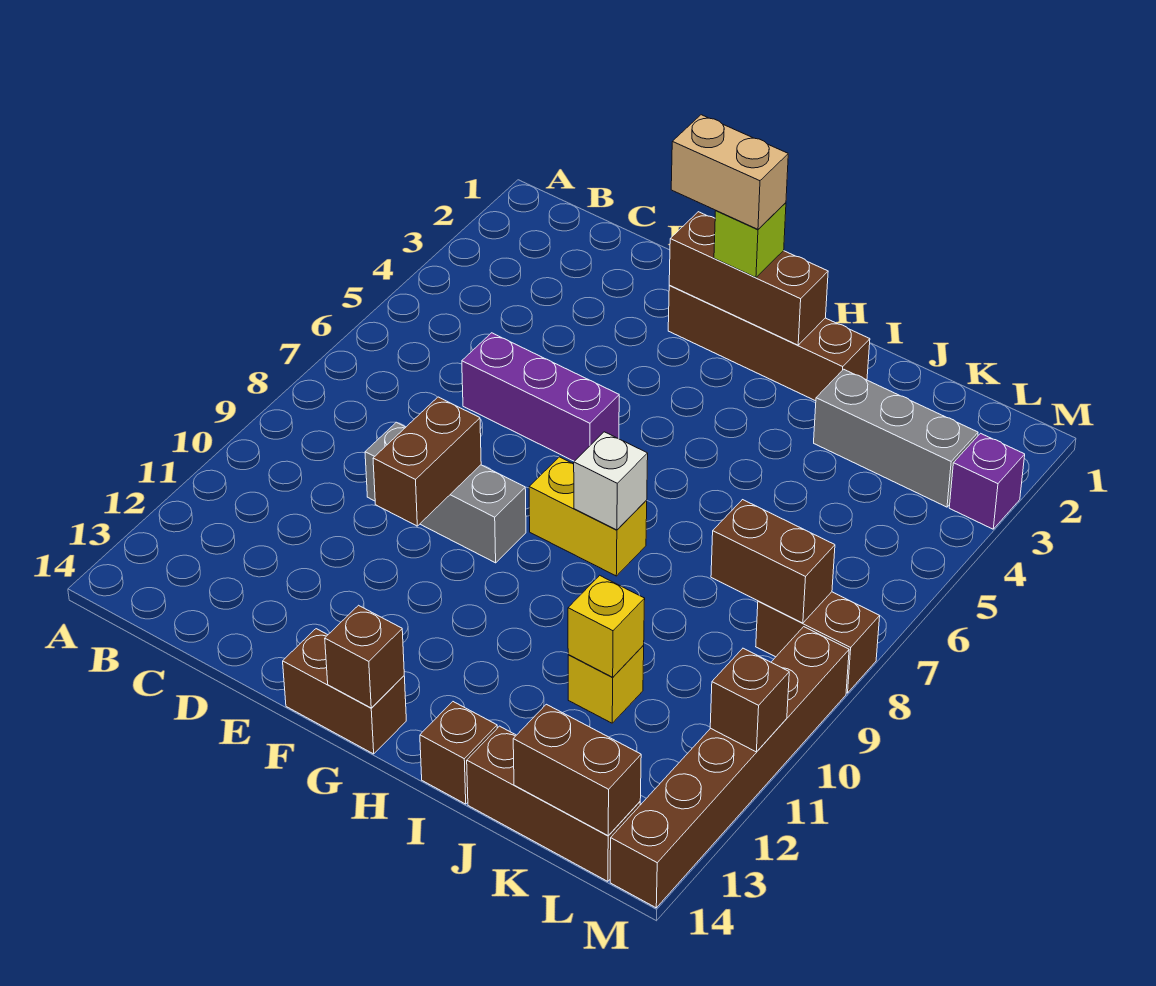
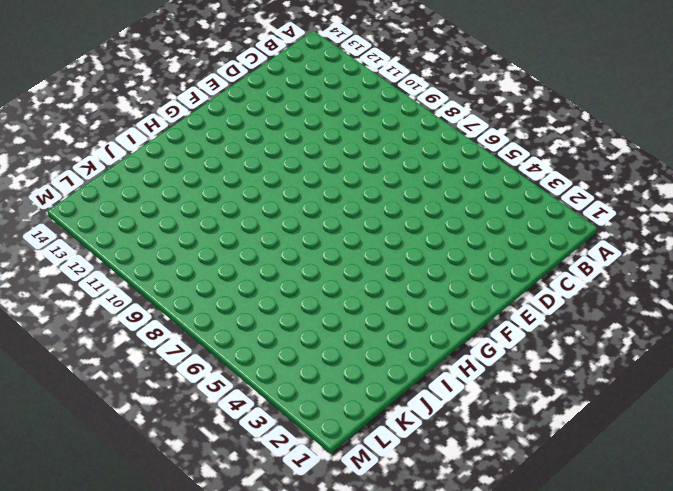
none -> purple 1x3 brick [462,333,619,461]
none -> grey 1x3 brick [365,422,526,563]
none -> brown 1x4 brick [668,286,870,401]

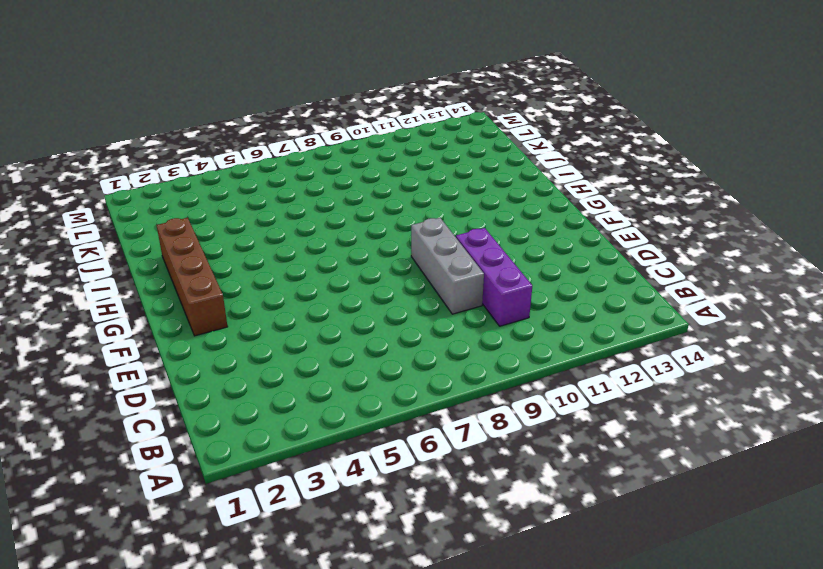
purple 1x3 brick [456,228,532,326] -> purple 1x3 brick moved to [462,333,619,461]
none -> brown 1x2 brick [283,629,406,754]
none -> yellow 1x2 brick [529,457,647,576]
none -> brown 1x1 brick [420,702,497,804]

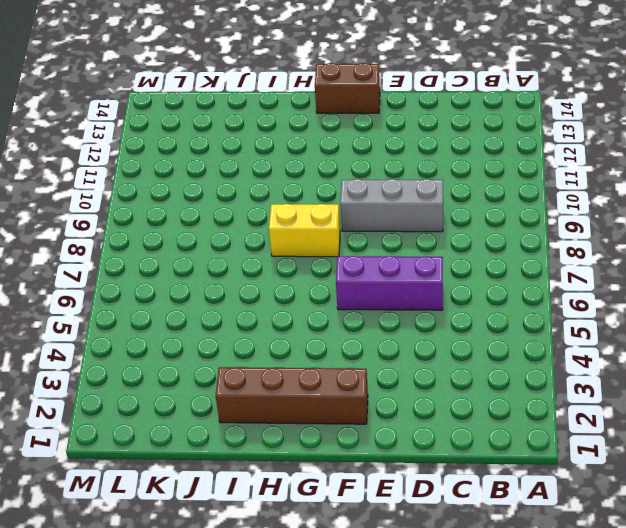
none -> brown 1x1 brick [420,702,497,804]
none -> grey 1x3 brick [814,369,978,507]
none -> yellow 1x1 brick [568,645,644,723]

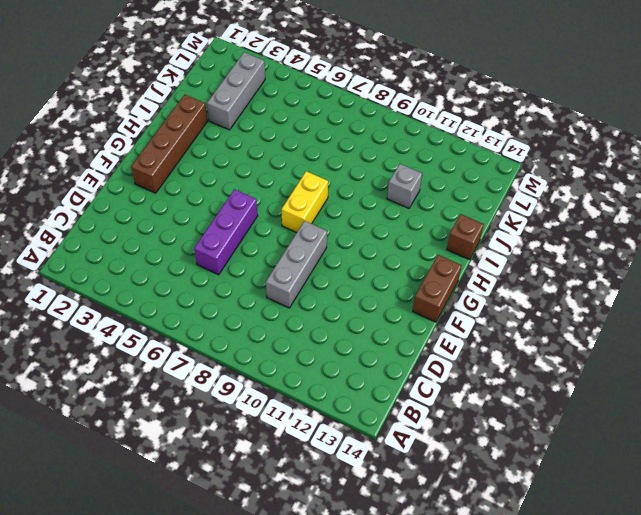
grey 1x1 brick [387,164,422,208] -> yellow 1x1 brick [568,645,644,723]
none -> brown 1x3 brick [467,726,640,881]
none -> brown 1x2 brick [756,592,880,693]
none -> purple 1x1 brick [949,433,1025,529]

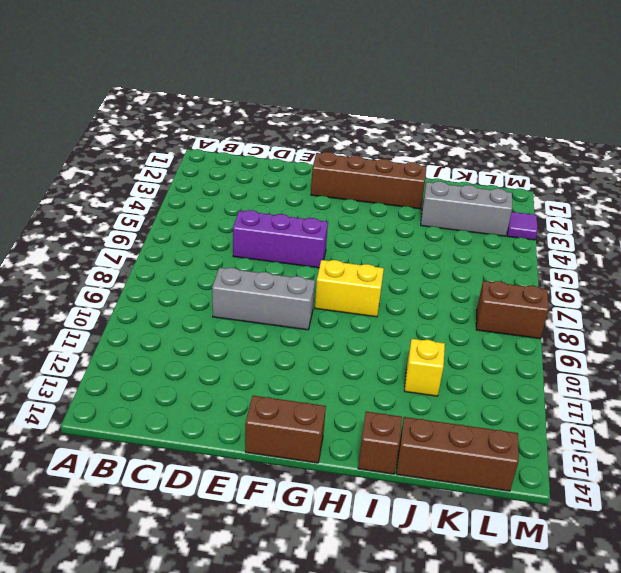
purple 1x1 tile [507,212,538,240] -> purple 1x1 brick [949,433,1025,529]
none -> brown 1x6 brick [610,627,849,908]
none -> brown 1x2 brick [373,397,481,526]
none -> brown 1x3 brick [669,212,828,345]

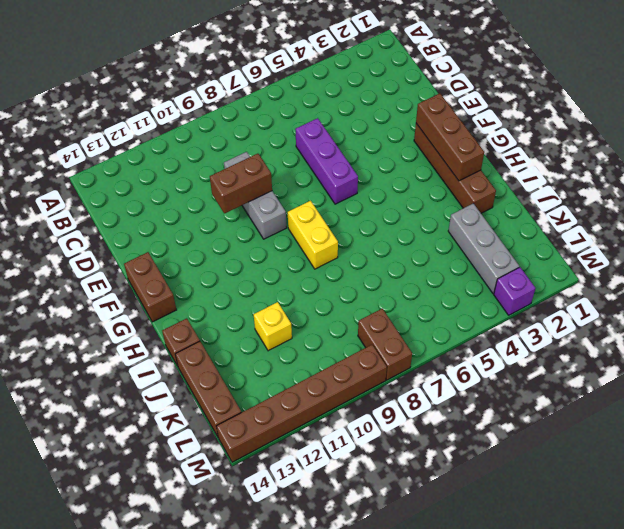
none -> brown 1x1 brick [325,605,404,708]
none -> white 1x1 brick [574,432,648,530]
none -> yellow 1x1 brick [568,575,645,677]

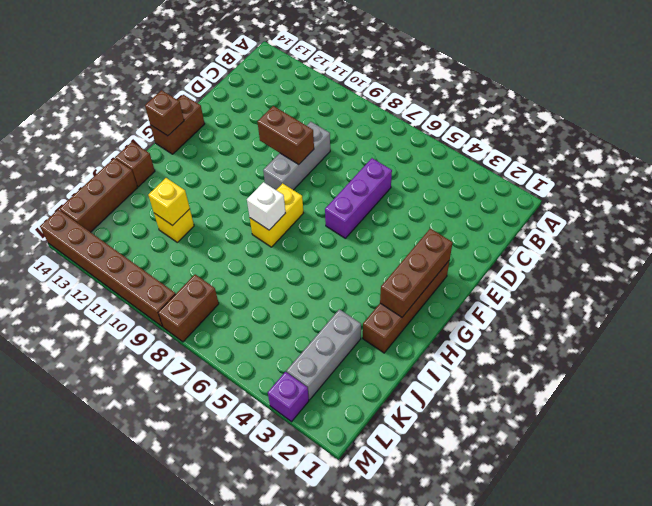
none -> brown 1x2 brick [711,500,835,623]
none -> brown 1x2 brick [513,704,641,836]
none -> brown 1x1 brick [710,648,789,752]

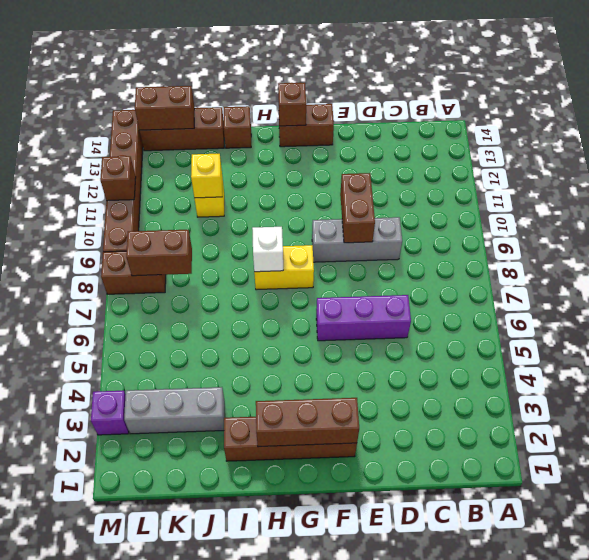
none -> lime 1x1 brick [714,203,786,277]
none -> tan 1x2 brick [671,115,788,229]

